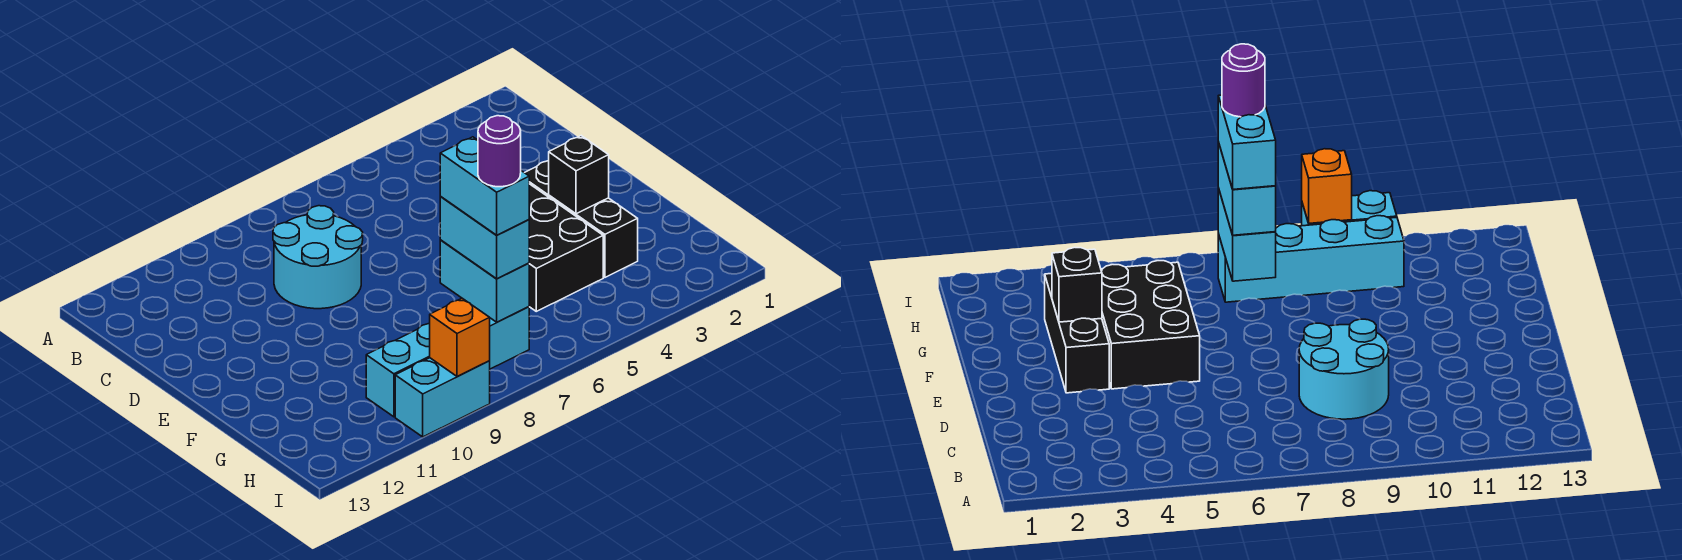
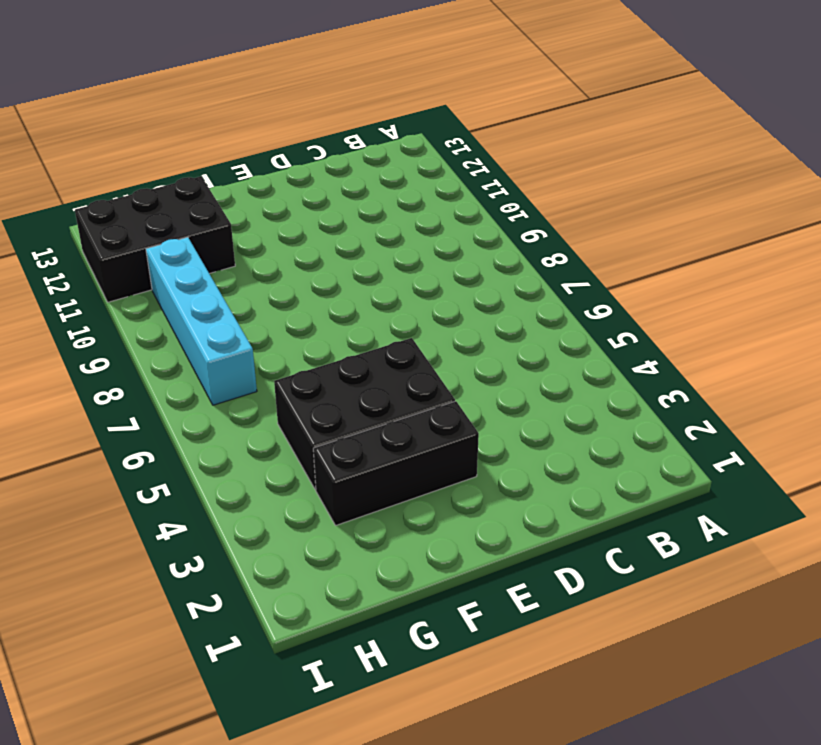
black 2x3 brick [75,176,235,302] -> none
none -> cyan 2x2 round brick [273,206,363,309]
none -> cyan 1x2 brick [395,358,490,437]

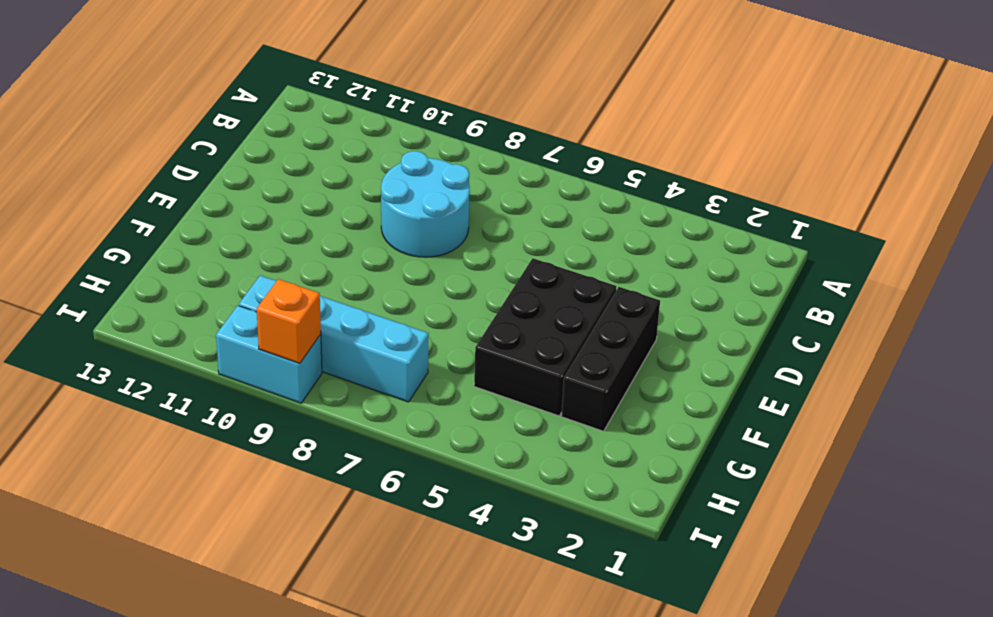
none -> black 1x1 brick [549,136,609,214]
none -> cyan 1x2 brick [440,240,529,322]

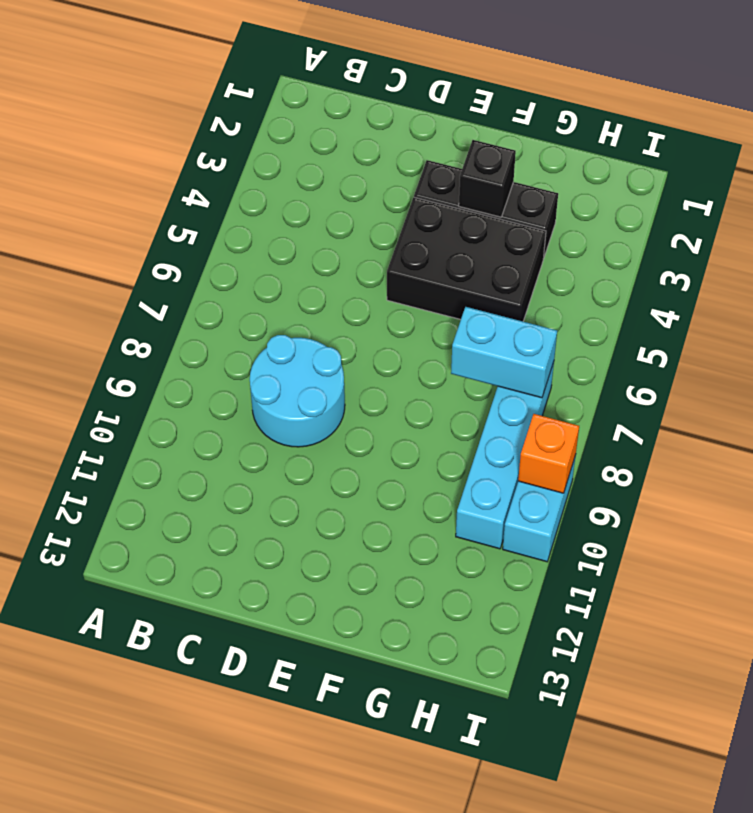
none -> cyan 1x2 brick [440,196,529,279]
none -> cyan 1x2 brick [440,137,529,235]

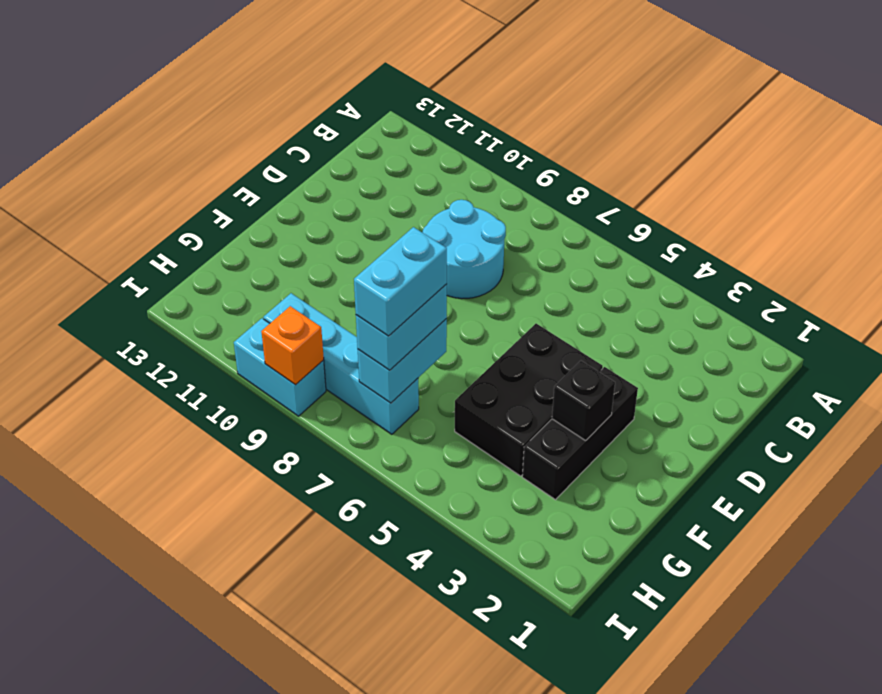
none -> purple 1x1 round brick [478,116,521,187]

